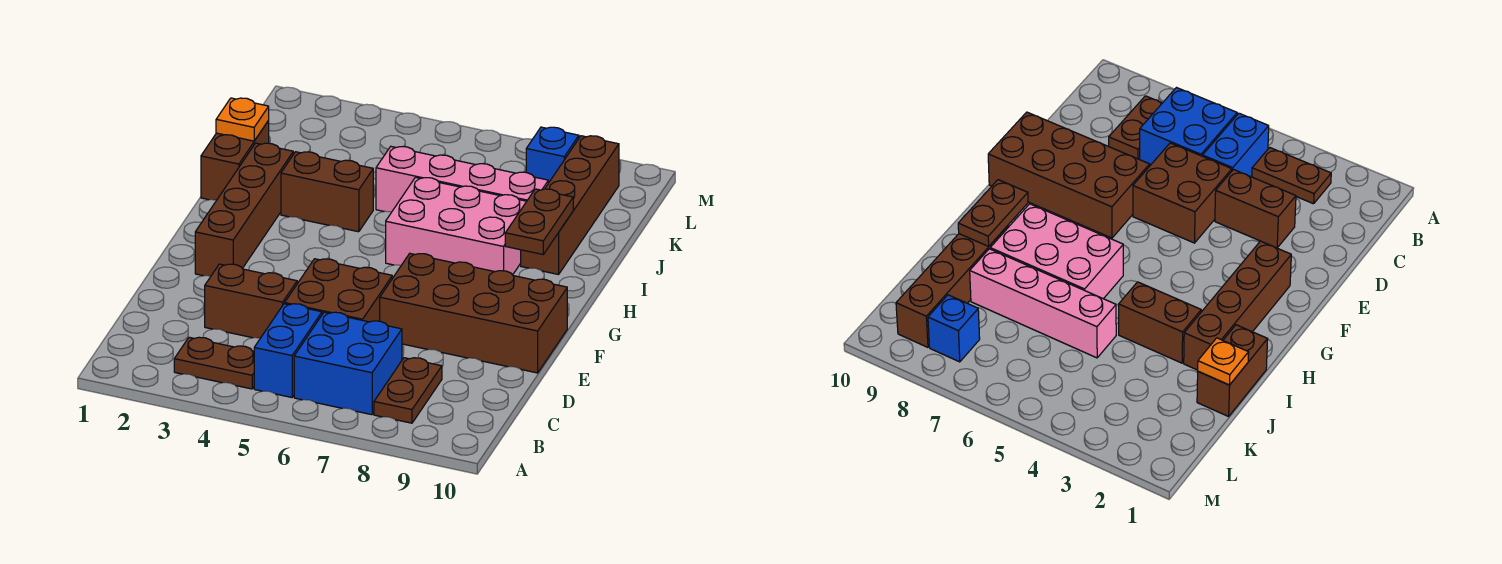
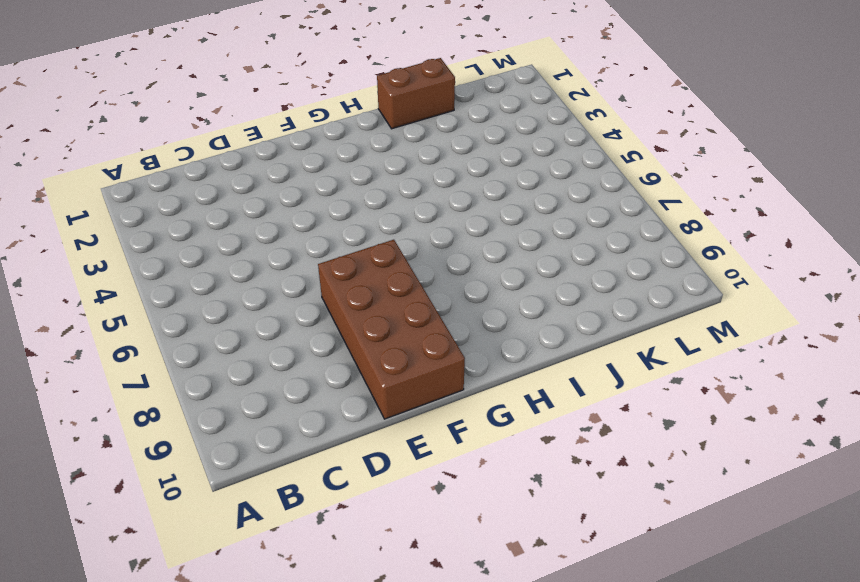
none -> brown 1x2 plate [174,337,254,389]
none -> blue 1x2 brick [254,304,322,397]
none -> blue 2x2 brick [294,312,402,415]

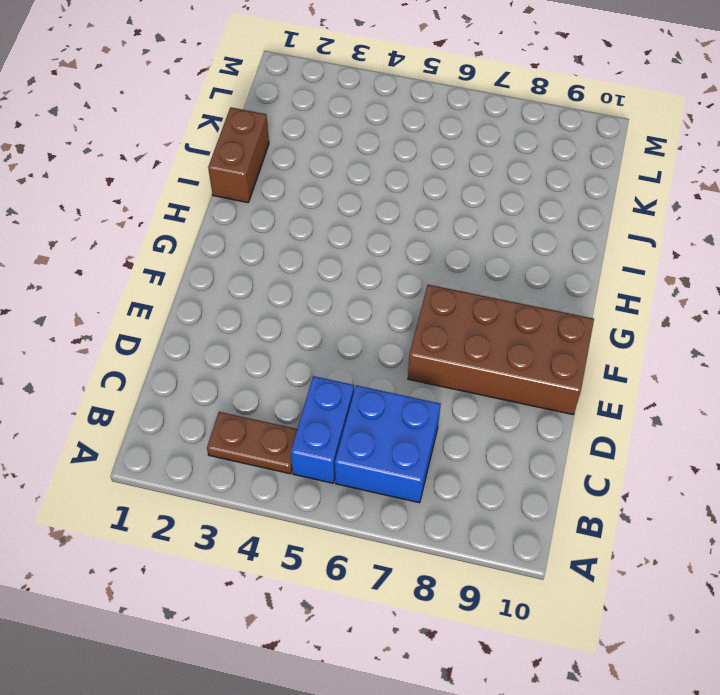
none -> brown 1x2 plate [374,358,442,423]
none -> brown 1x2 brick [205,264,297,338]
none -> brown 2x2 brick [285,259,392,322]

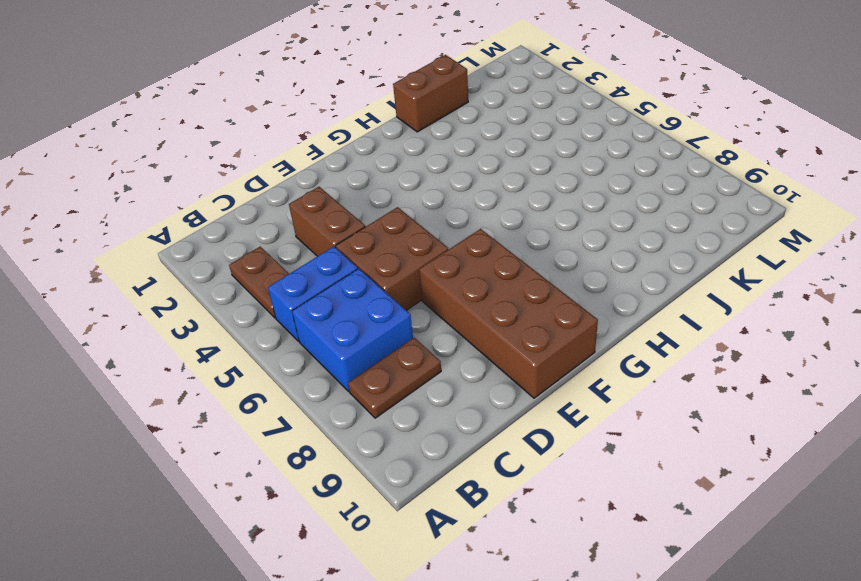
none -> brown 1x4 brick [195,143,293,276]
none -> pink 2x3 brick [386,178,527,275]
none -> brown 1x2 brick [281,152,373,232]

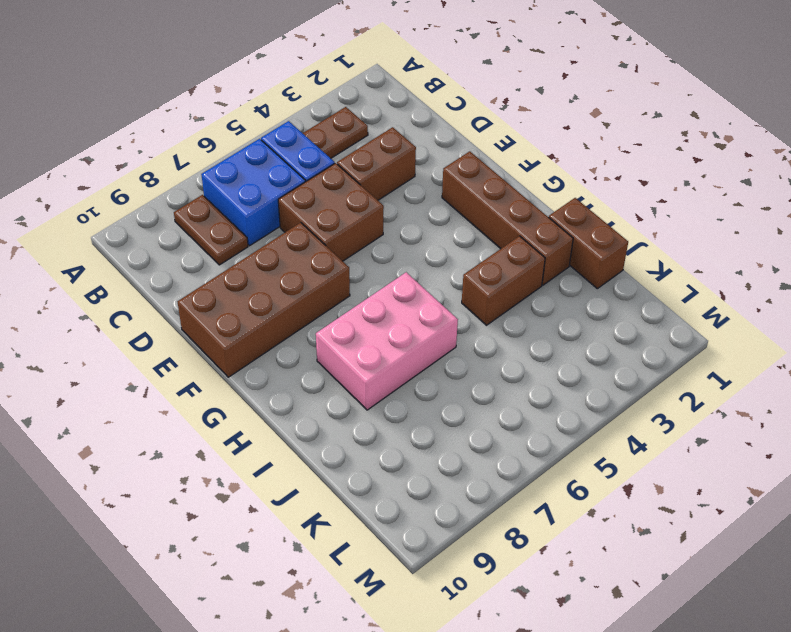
none -> brown 1x4 brick [521,136,619,275]
none -> pink 1x4 brick [376,147,548,212]
none -> blue 1x1 brick [526,127,579,183]

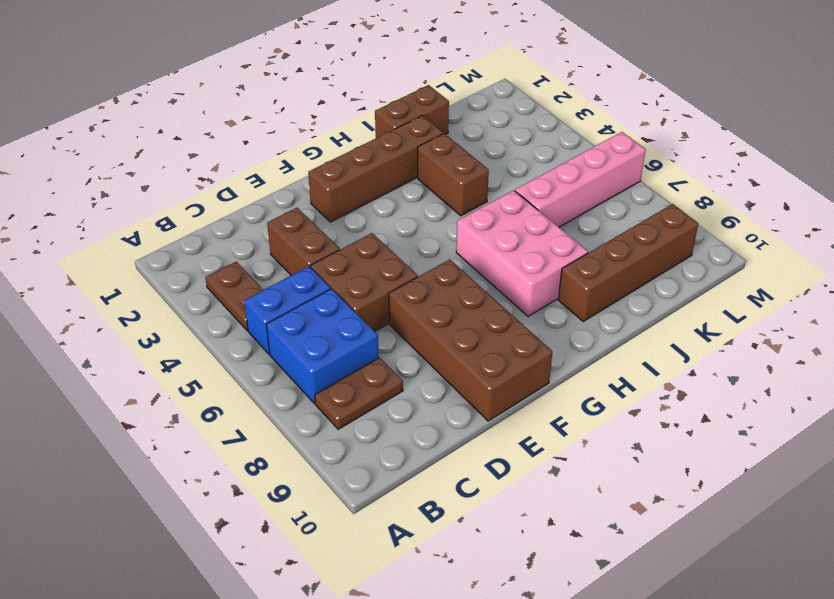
pink 1x4 brick [515,132,646,227] -> pink 1x4 brick turned to [376,147,548,212]
none -> blue 1x1 brick [526,127,579,183]
none -> brown 1x2 plate [505,189,573,254]
none -> orange 1x1 plate [216,98,269,141]

